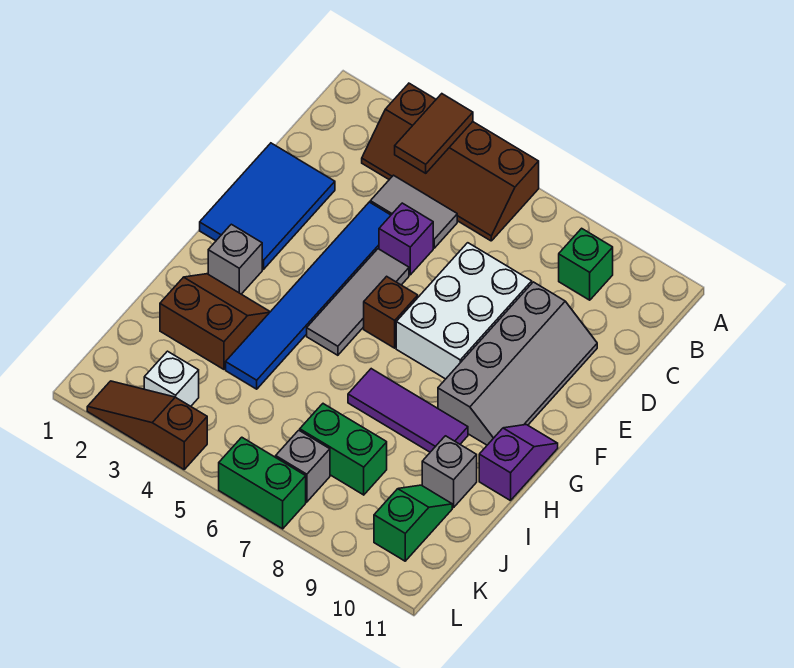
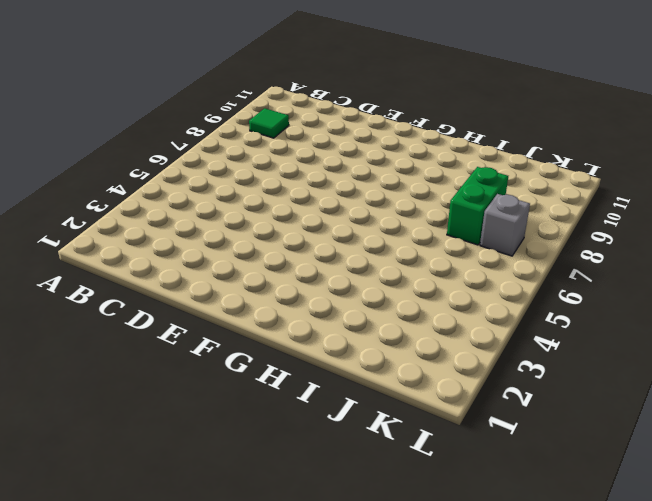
green 1x1 tile [249,108,289,138] -> green 1x1 brick [559,228,613,300]
none -> brown 2x4 slope [362,83,539,241]
none -> grey 1x2 tile [370,175,457,248]
none -> blue 2x3 tile [200,143,335,269]

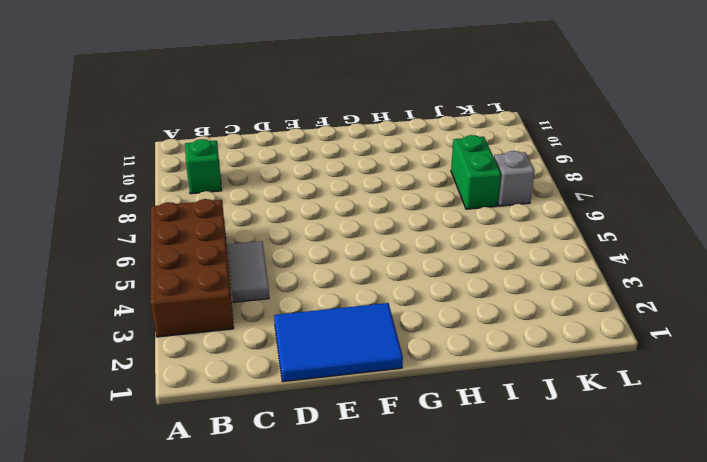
brown 2x4 brick [151,199,234,337] -> brown 2x4 slope [362,83,539,241]
none -> blue 1x6 tile [226,202,391,389]
none -> purple 1x1 brick [379,203,433,275]
none -> white 2x3 brick [396,243,532,379]

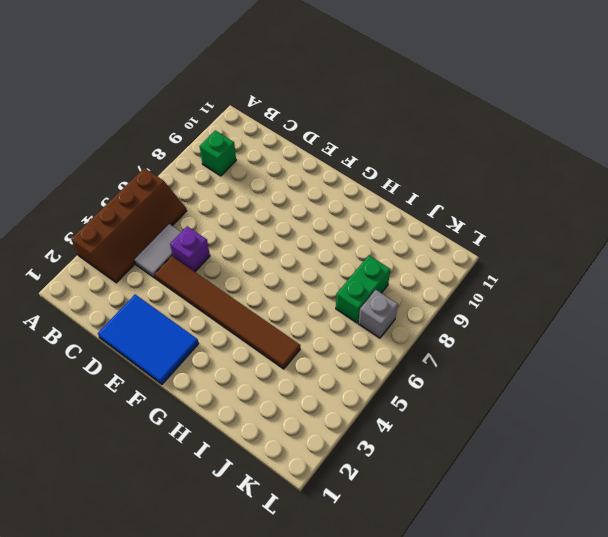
brown 1x6 tile [155,256,300,369] -> blue 1x6 tile [226,202,391,389]
none -> white 2x3 brick [396,243,532,379]
none -> grey 2x4 slope [438,282,597,445]
none -> grey 1x3 tile [307,249,409,355]

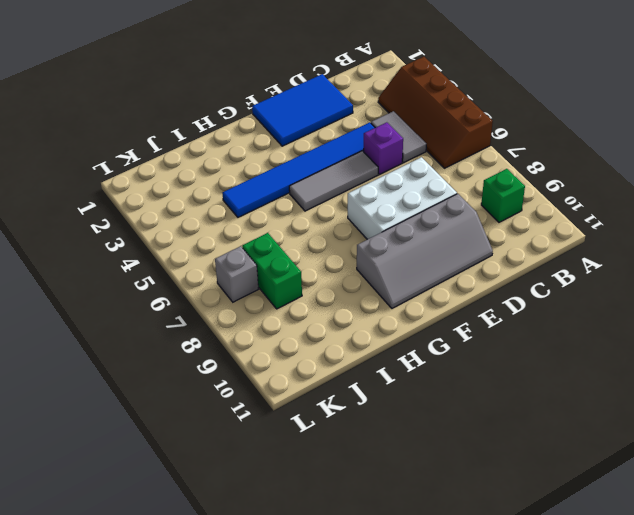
none -> brown 1x1 brick [364,276,418,348]
none -> grey 1x1 brick [208,224,262,294]
none -> purple 1x2 slope [479,425,558,501]

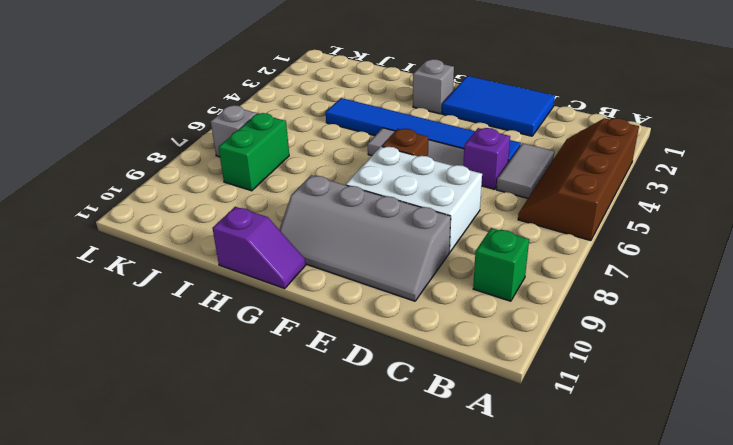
none -> brown 2x2 slope [160,274,270,369]
none -> purple 1x3 tile [348,369,468,452]
none -> grey 1x1 brick [422,436,477,508]

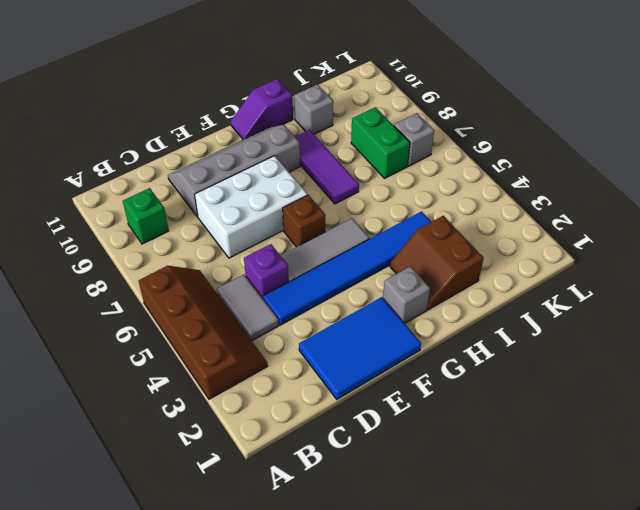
none -> green 1x2 slope [374,485,452,561]
none -> white 1x1 brick [144,351,199,406]
none -> brown 1x3 slope [87,381,207,469]

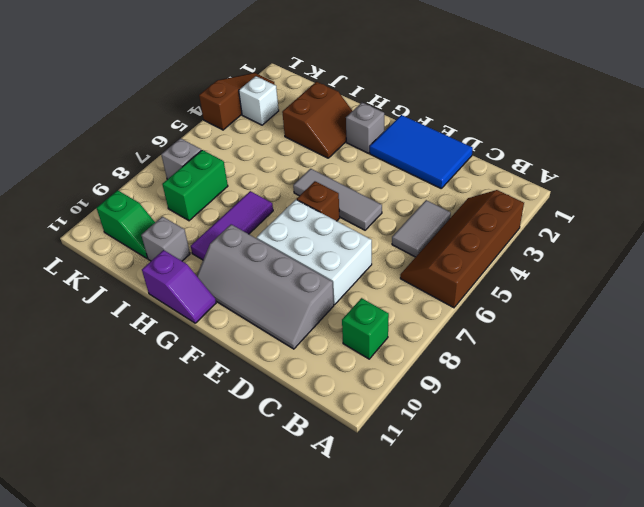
none -> blue 1x6 tile [226,202,391,389]
none -> purple 1x1 brick [379,203,433,275]
none -> green 1x2 brick [219,437,306,529]

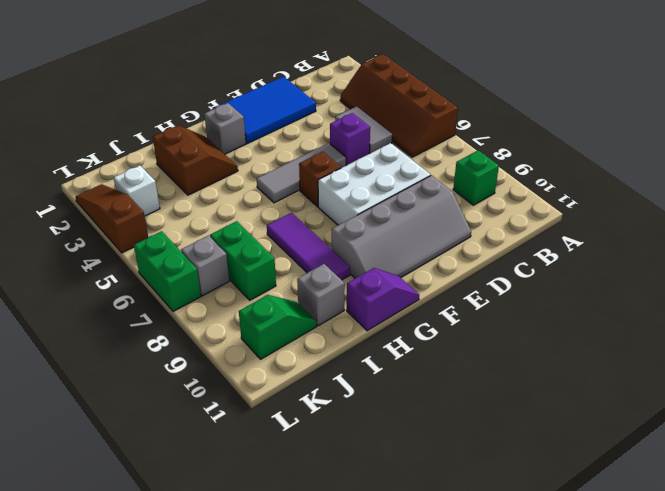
none -> blue 1x6 tile [226,202,391,389]
none -> brown 1x2 tile [395,94,473,173]

